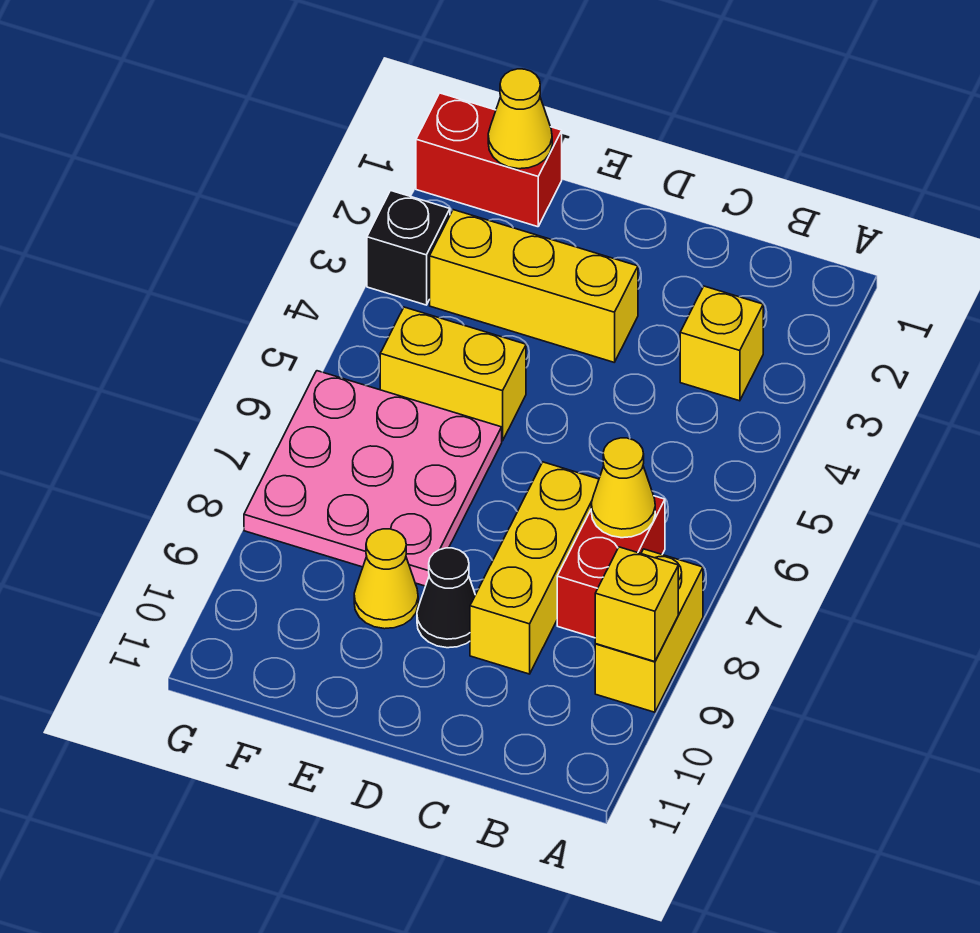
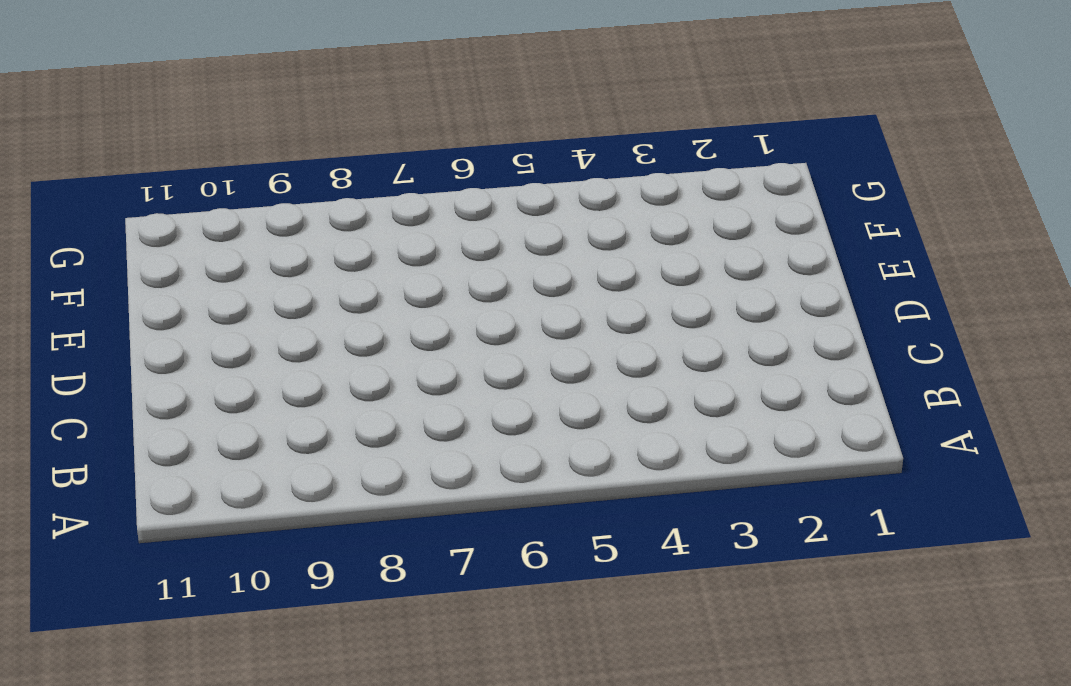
none -> yellow 1x2 brick [595,549,703,712]
none -> yellow 1x1 brick [680,286,763,401]
none -> red 1x2 brick [557,496,665,638]

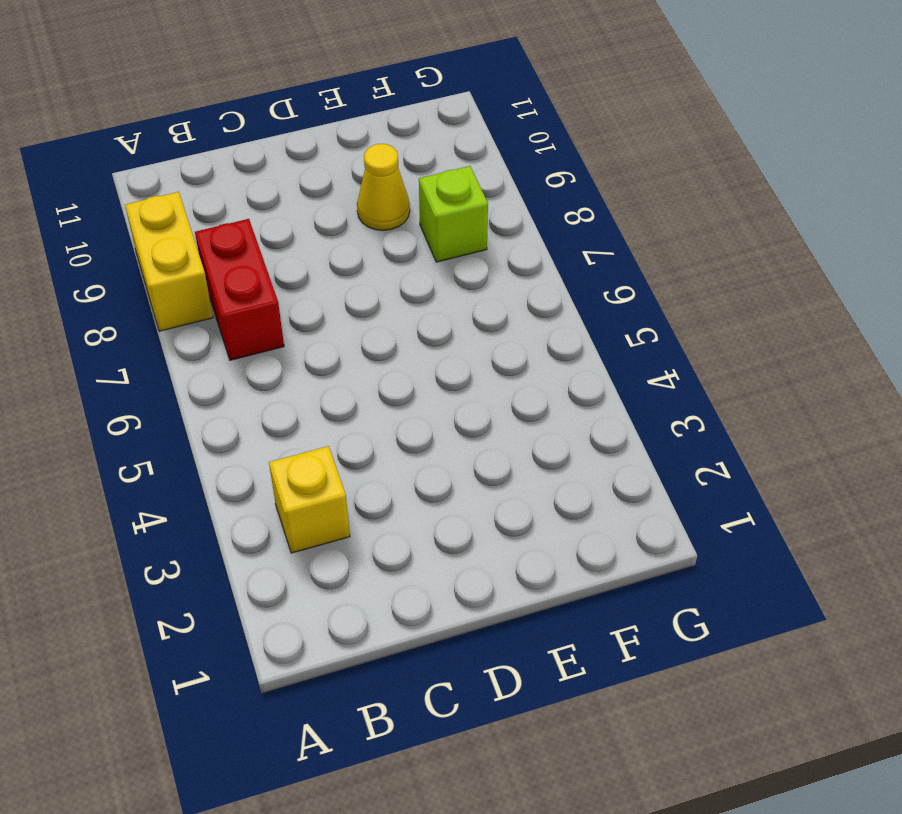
lime 1x1 brick [419,166,488,262] -> pink 3x3 plate [244,371,502,586]
none -> yellow 1x3 brick [470,462,599,674]
none -> yellow 1x3 brick [430,210,638,362]
none -> black 1x1 cone [417,548,475,648]

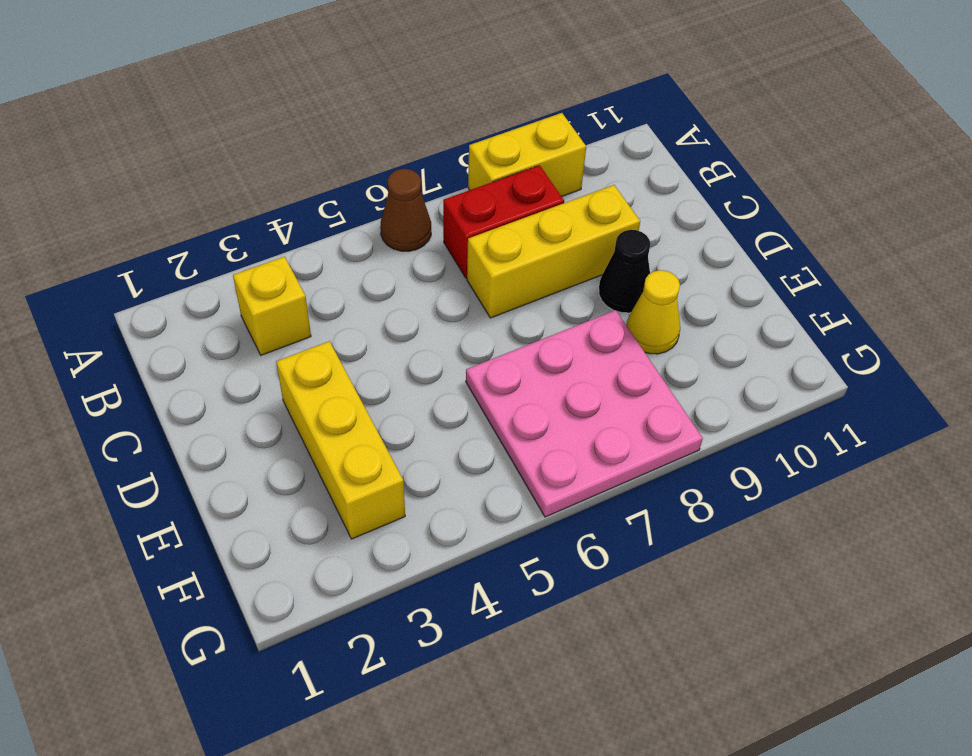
brown 1x1 cone [380,169,431,251] -> none
none -> yellow 1x2 brick [380,307,526,441]
none -> red 1x2 brick [416,93,562,227]
none -> black 1x1 brick [367,191,450,305]

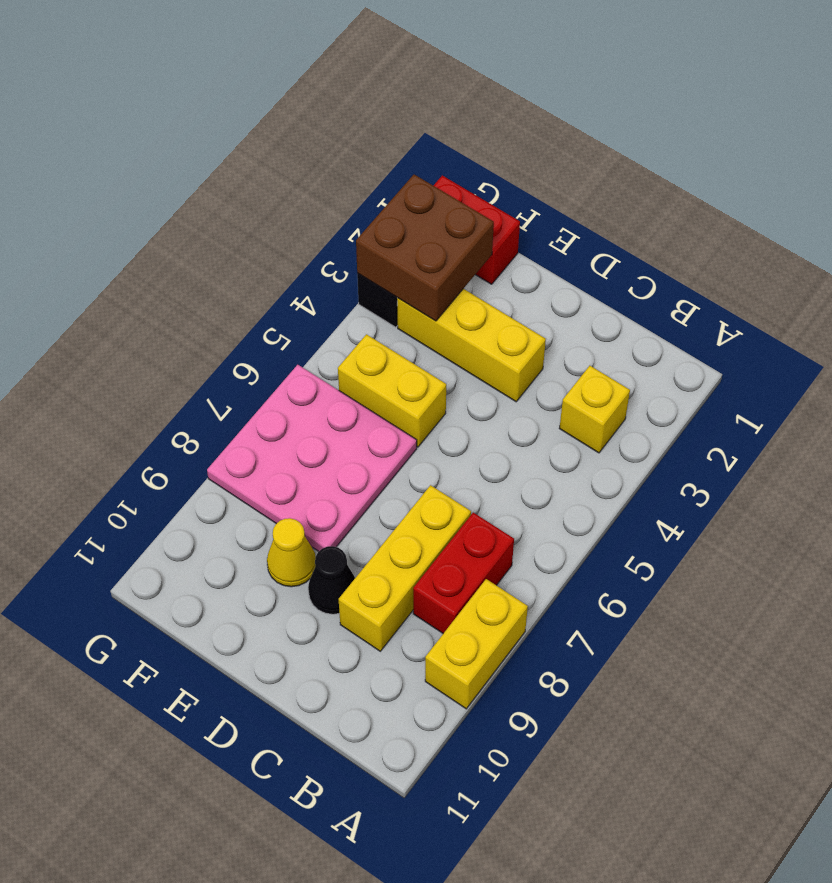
brown 2x2 brick [356,175,494,321] -> none
none -> yellow 1x1 brick [595,547,678,662]
none -> yellow 1x1 cone [591,438,655,538]
none -> yellow 1x1 cone [488,69,552,169]

